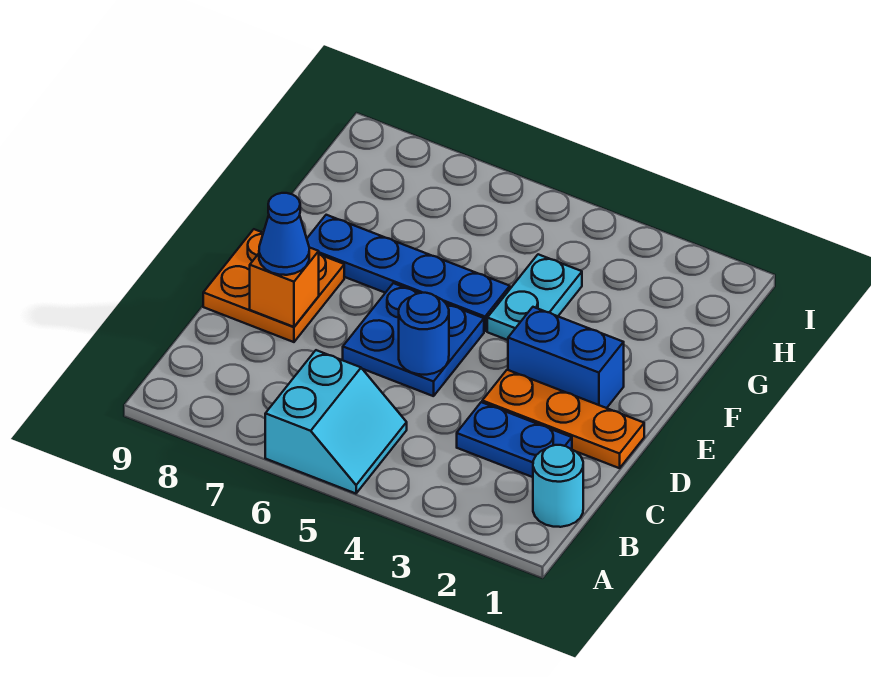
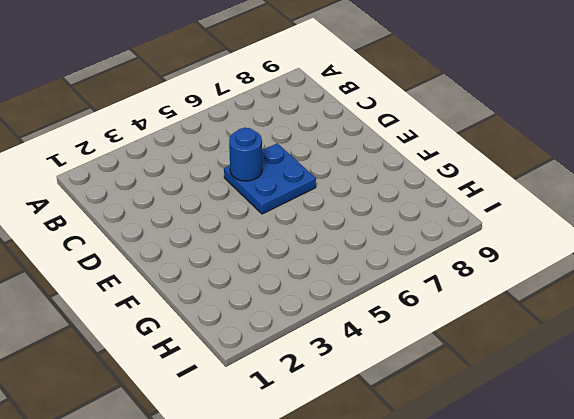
none -> cyan 2x2 slope [265,350,407,494]
none -> cyan 1x1 round brick [533,445,583,527]
none -> blue 1x2 plate [457,402,572,477]

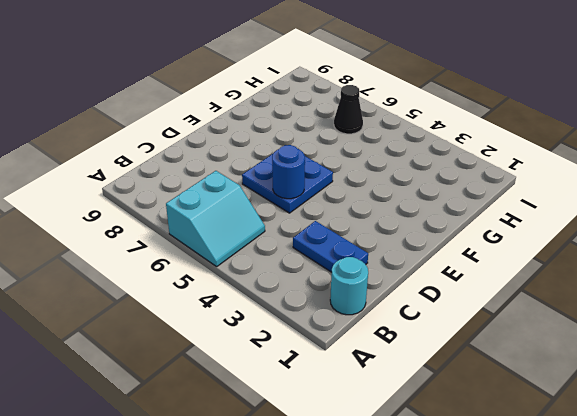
black 1x1 cone [334,85,363,134] -> none
none -> orange 1x3 plate [482,370,644,468]
none -> orange 2x2 plate [203,229,344,342]
none -> blue 1x2 brick [508,307,624,408]

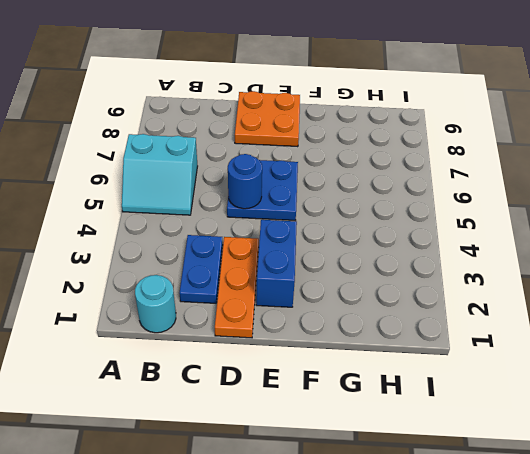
none -> cyan 1x2 plate [487,254,582,340]
none -> blue 1x4 plate [307,215,510,331]
none -> orange 1x1 brick [250,247,319,327]

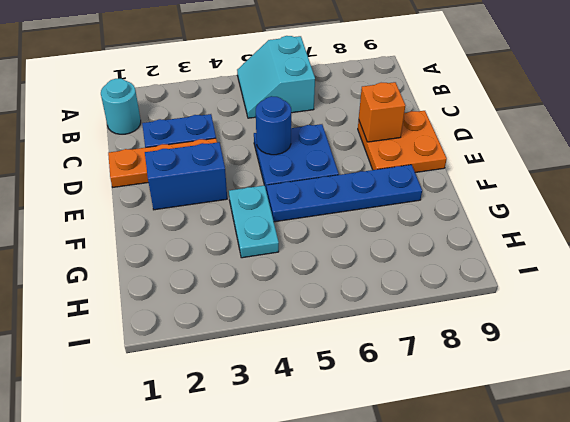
none -> blue 1x1 cone [259,193,309,275]

